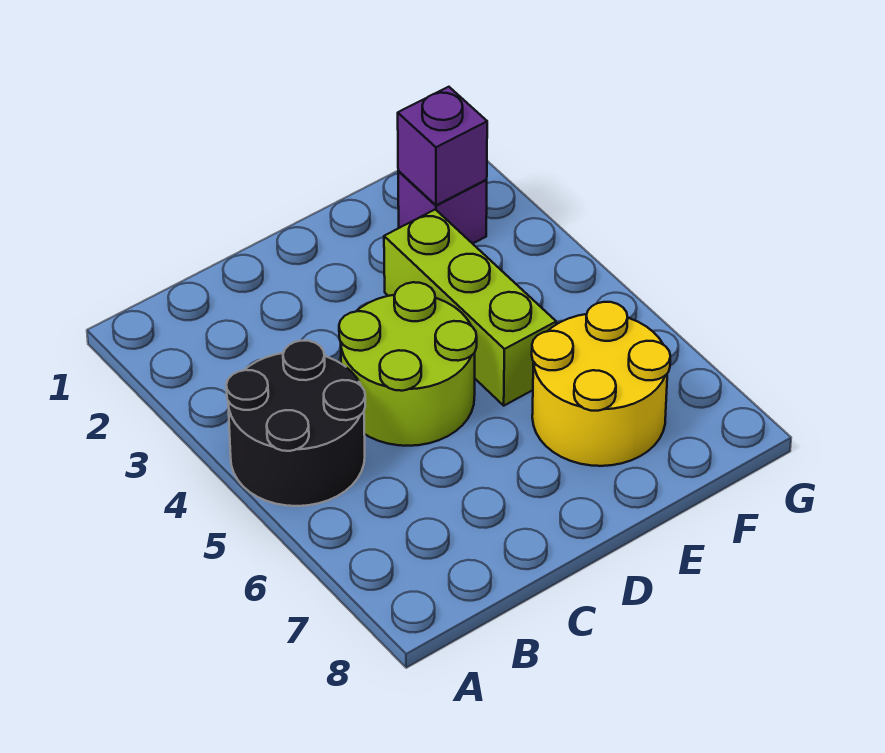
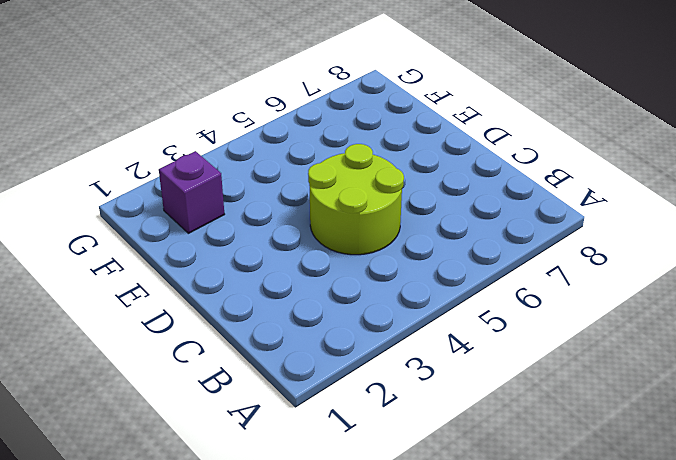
none -> black 2x2 round brick [226,341,365,506]
none -> lime 1x3 brick [384,209,556,406]

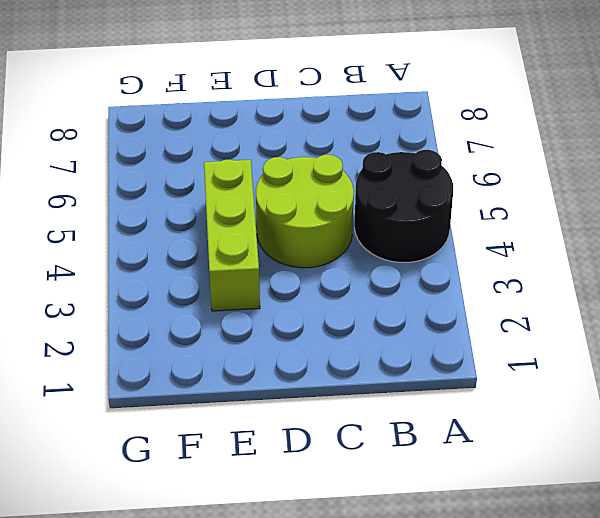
none -> yellow 2x2 round brick [532,302,670,466]
none -> purple 1x1 brick [398,171,487,244]

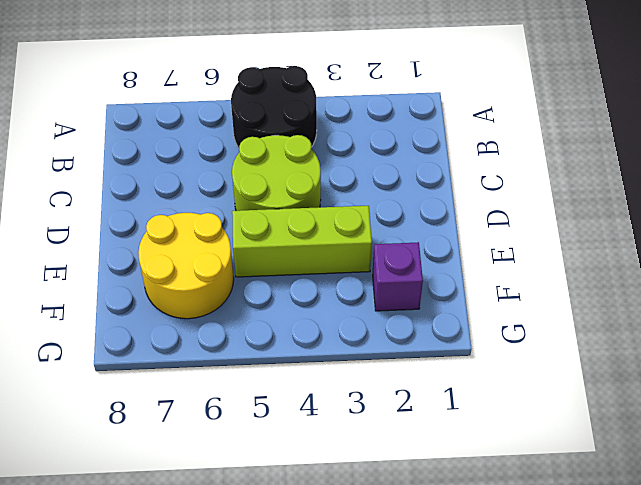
none -> purple 1x1 brick [398,87,487,205]

